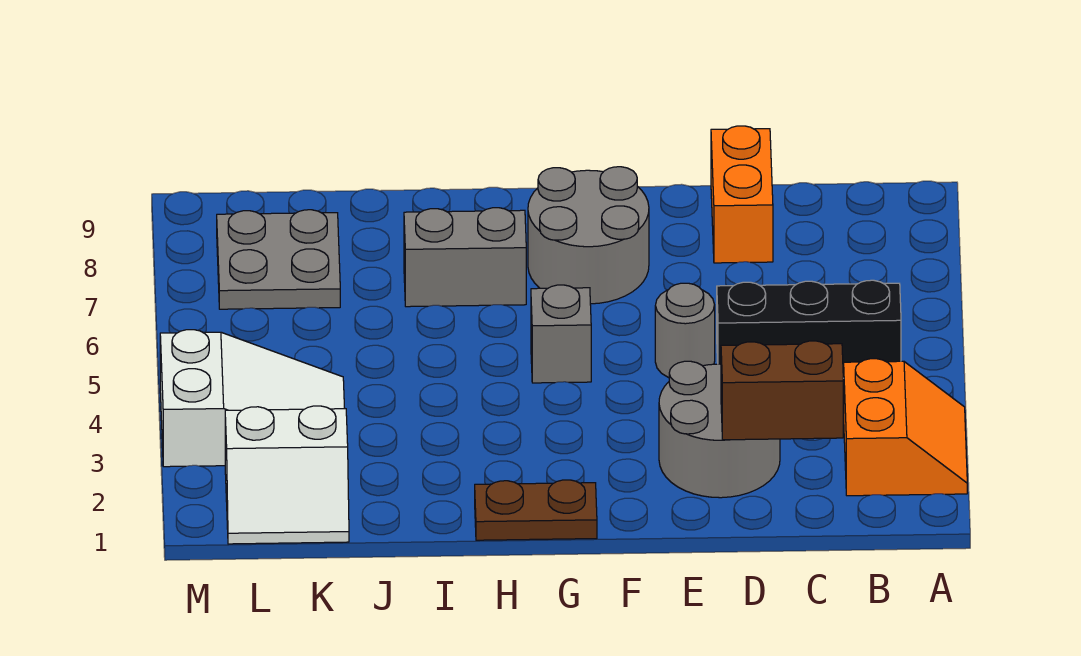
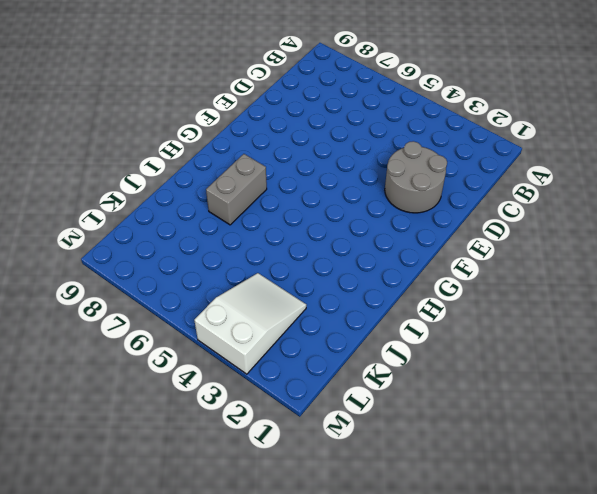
none -> orange 2x2 slope [843,359,967,496]
none -> black 1x3 brick [717,280,901,378]
none -> orange 1x2 brick [711,126,773,263]

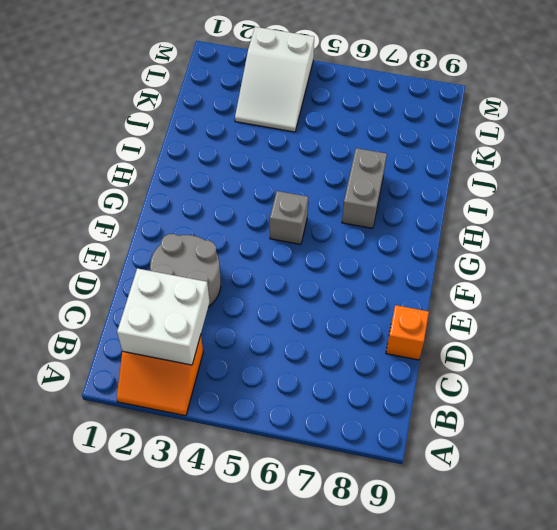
white 2x2 brick [117,268,209,365] -> brown 1x2 brick [721,341,843,440]
orange 1x1 brick [386,305,429,360] -> orange 1x2 brick [711,126,773,263]
none -> black 1x3 brick [717,280,901,378]
none -> grey 1x1 round brick [655,283,715,378]
none -> grey 2x2 round brick [528,167,649,304]

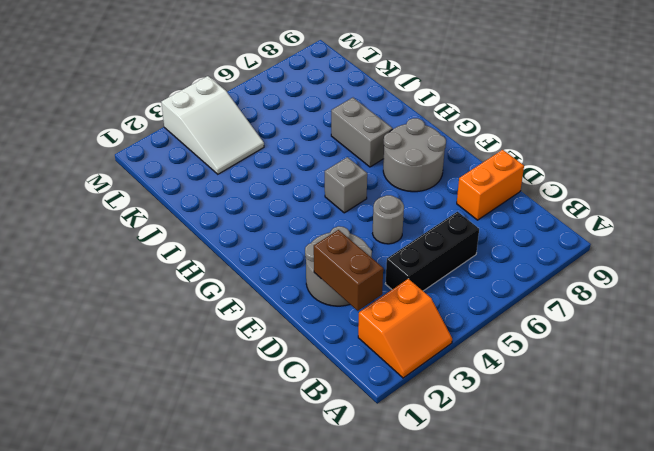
black 1x3 brick [385,212,479,291] -> black 1x3 brick turned to [717,280,901,378]
none -> brown 1x2 plate [475,480,597,540]
none -> white 2x2 slope [225,406,349,544]
none -> grey 2x2 plate [217,210,340,309]

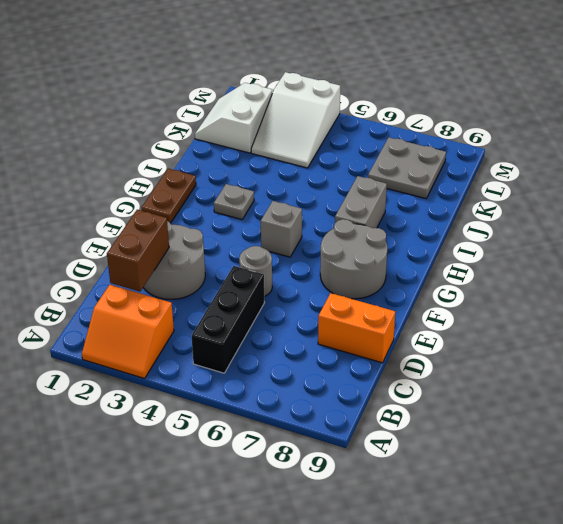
grey 1x1 plate [214,184,254,220] -> none

